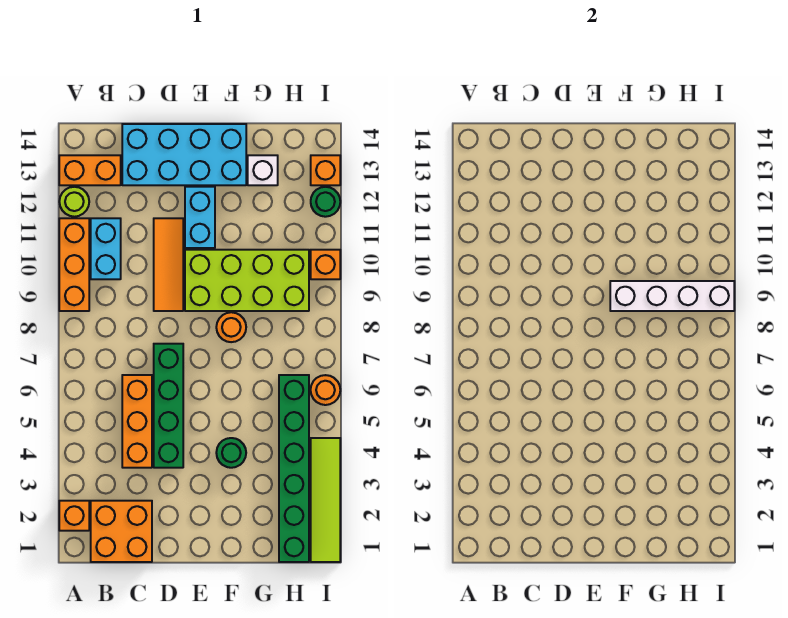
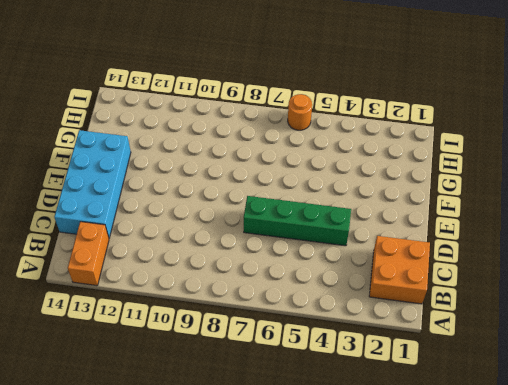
none -> orange 1x1 brick [59,501,89,531]
none -> orange 1x3 brick [59,218,89,311]
none -> lime 1x1 round brick [59,187,89,217]

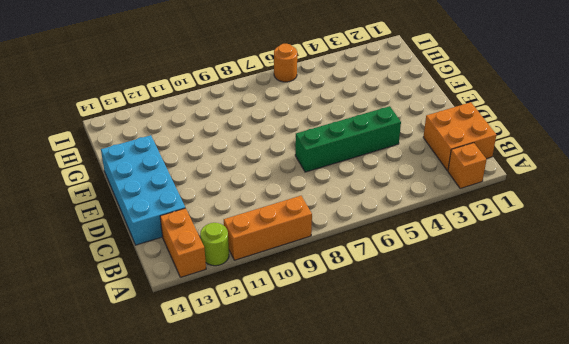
none -> cyan 1x2 brick [91,218,121,279]
none -> orange 1x3 brick [122,375,152,468]
none -> orange 1x3 tile [154,218,183,311]

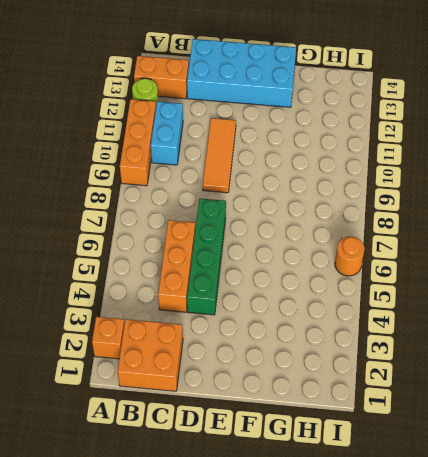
none -> lime 2x4 brick [185,250,309,311]
none -> cyan 1x2 brick [185,187,215,248]
none -> green 1x1 round brick [216,438,246,468]

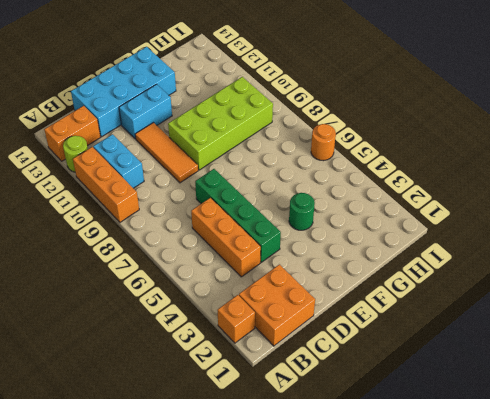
cyan 1x2 brick [119,84,172,139] -> cyan 1x2 brick turned to [185,187,215,248]
none -> orange 1x1 round brick [216,312,246,342]
none -> white 1x1 brick [248,155,278,185]
none -> green 1x6 brick [279,375,309,562]

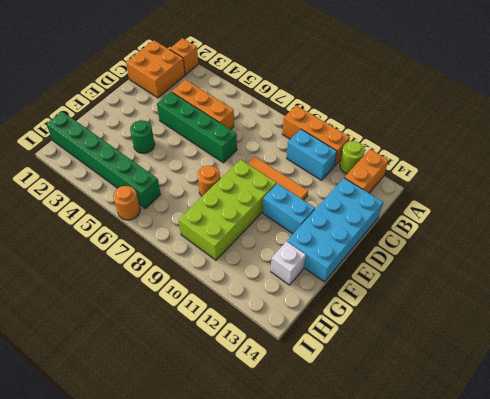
none -> lime 1x4 tile [311,438,340,562]
none -> orange 1x1 brick [311,250,340,279]
none -> green 1x1 round brick [311,187,340,217]

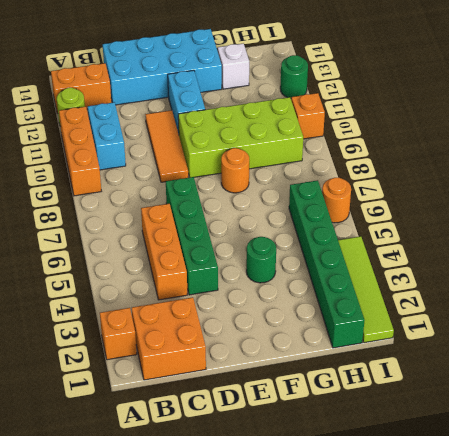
none -> orange 1x1 brick [311,155,340,185]
none -> white 1x4 brick [610,281,734,311]

